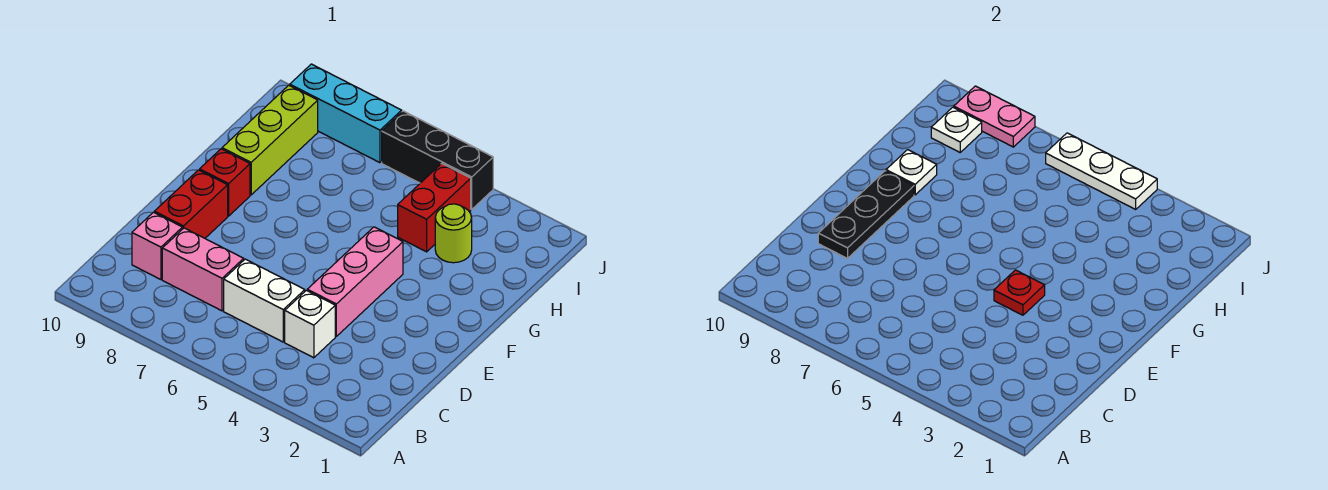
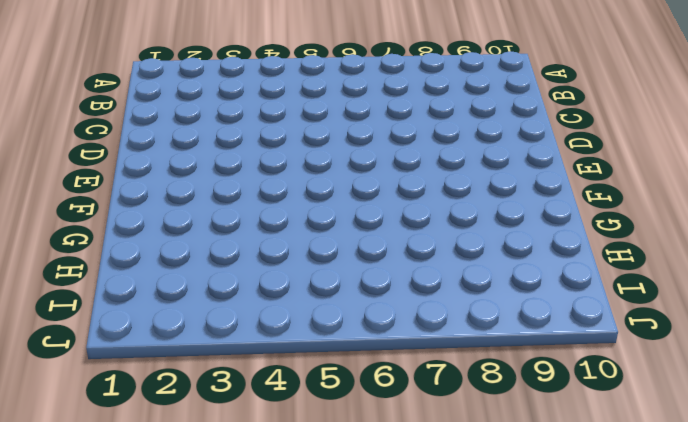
none -> white 1x1 brick [285,290,335,358]
none -> white 1x2 brick [224,259,305,342]
none -> pink 1x2 brick [162,228,244,311]

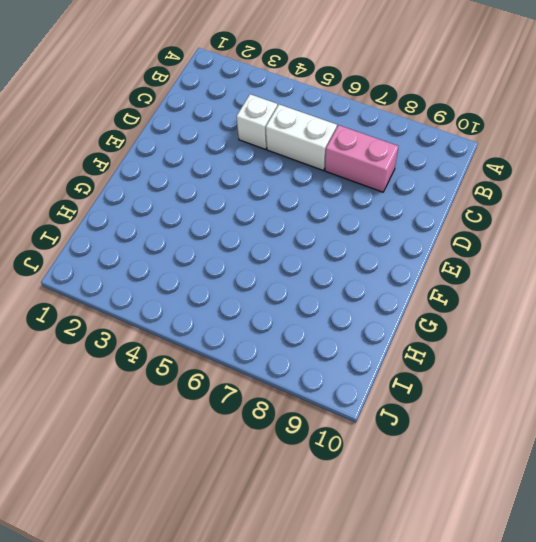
none -> pink 1x1 brick [132,212,182,280]
none -> pink 1x3 brick [307,227,403,336]
none -> red 1x2 brick [154,170,228,238]

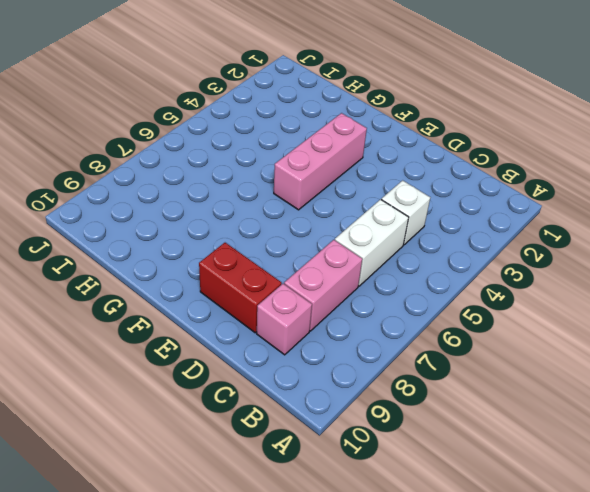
pink 1x3 brick [274,113,367,210] -> pink 1x3 brick turned to [307,227,403,336]
none -> red 1x1 brick [200,149,250,216]
none -> lime 1x3 brick [222,85,318,195]
none -> lime 1x1 round brick [435,204,472,263]

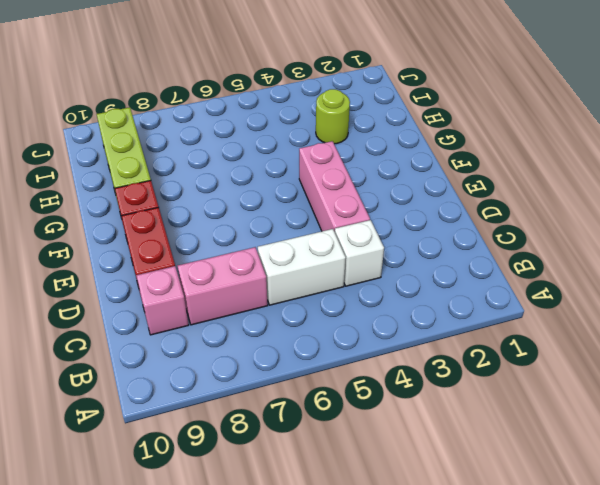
none -> red 1x2 brick [398,163,471,252]
none -> black 1x3 brick [382,111,493,209]
none -> cyan 1x3 brick [290,64,402,163]

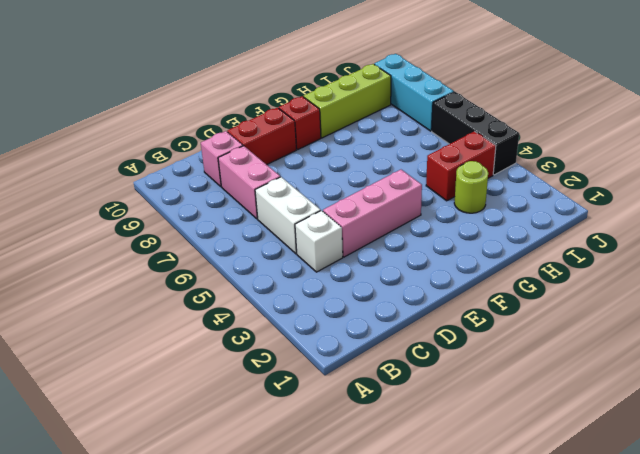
none -> black 1x3 plate [818,171,914,258]
none -> red 1x1 plate [994,270,1045,315]
none -> white 1x1 plate [886,150,937,195]

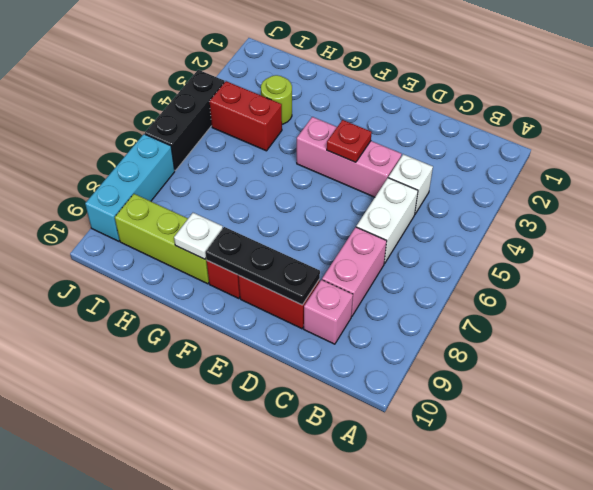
none -> white 1x1 plate [931,107,982,152]
none -> white 1x3 plate [1046,133,1157,209]
none -> pink 1x2 plate [954,86,1035,147]

